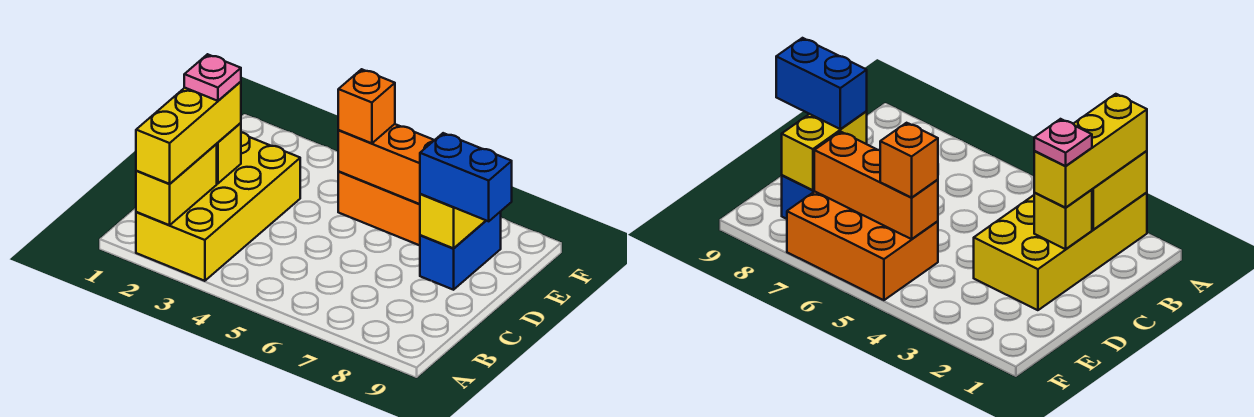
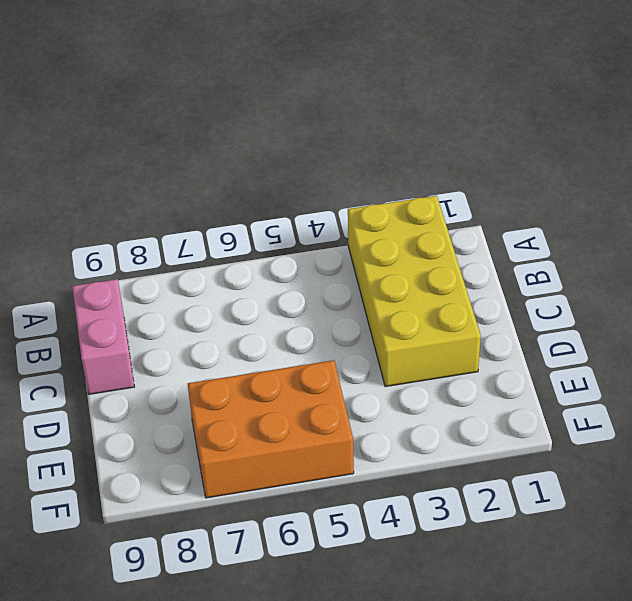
pink 1x2 brick [72,279,134,394] -> none
none -> blue 1x2 brick [420,212,501,290]
none -> yellow 1x2 brick [136,144,217,225]

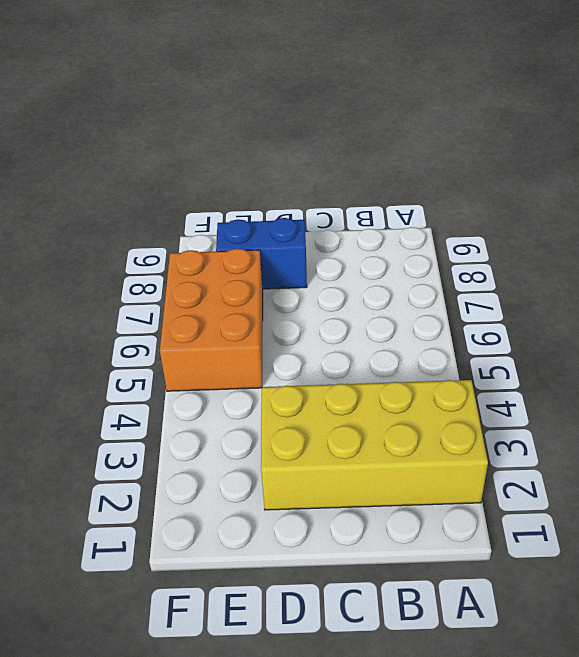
none -> yellow 1x2 brick [136,144,217,225]
none -> yellow 1x1 brick [217,123,241,183]

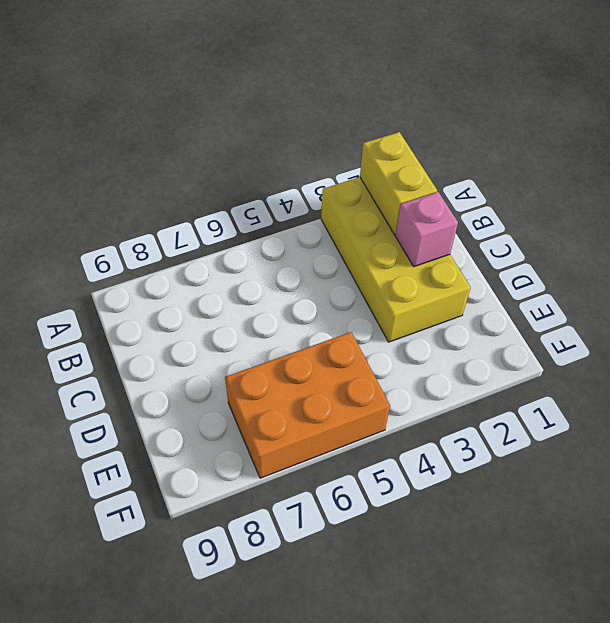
pink 1x1 brick [395,192,458,267] -> yellow 1x1 brick [217,123,241,183]
none -> blue 1x2 brick [420,212,501,290]
none -> yellow 1x2 brick [420,194,486,248]

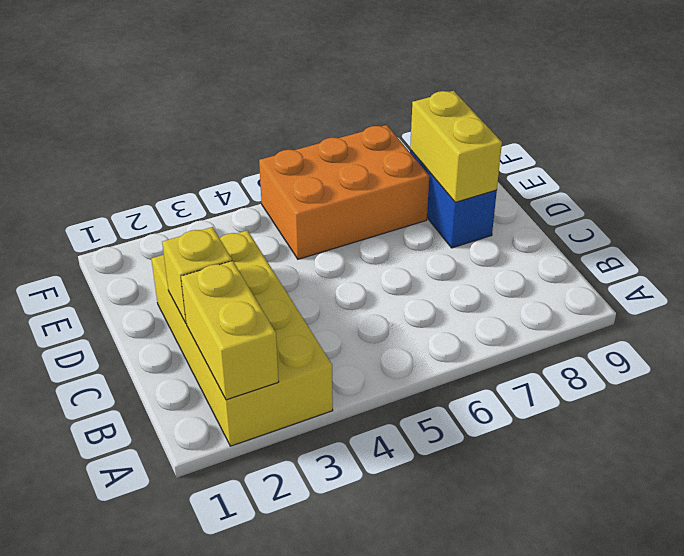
none -> orange 1x3 brick [338,124,434,204]
none -> yellow 1x3 brick [136,82,241,184]

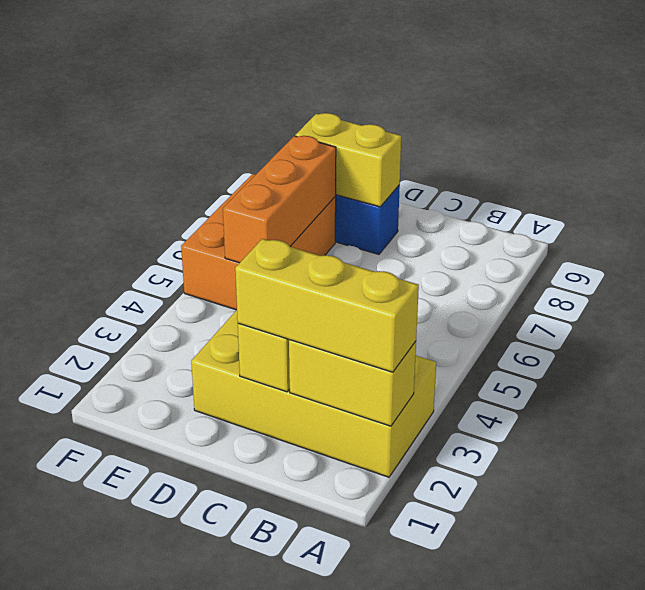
none -> blue 1x2 brick [420,133,512,221]
none -> orange 1x1 brick [338,69,395,143]

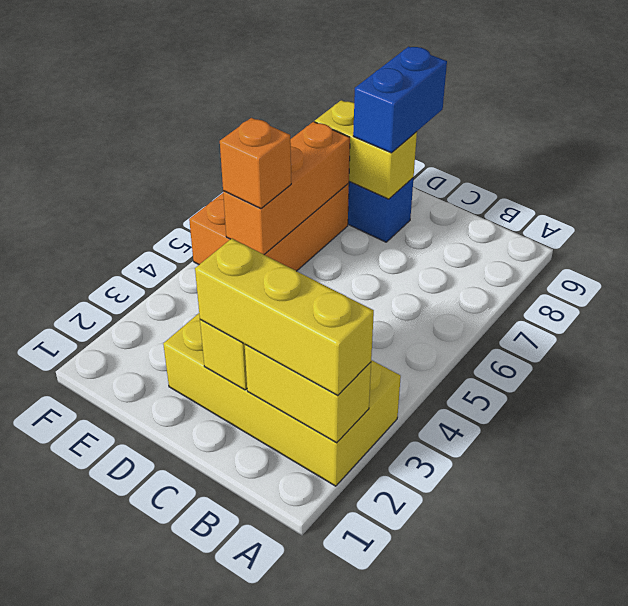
none -> pink 1x1 plate [184,54,241,101]

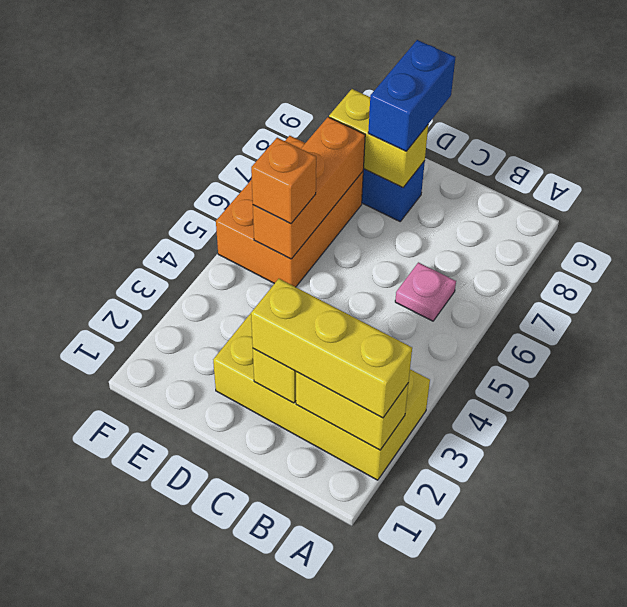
pink 1x1 plate [395,262,456,321] -> pink 1x1 plate moved to [184,54,241,101]

